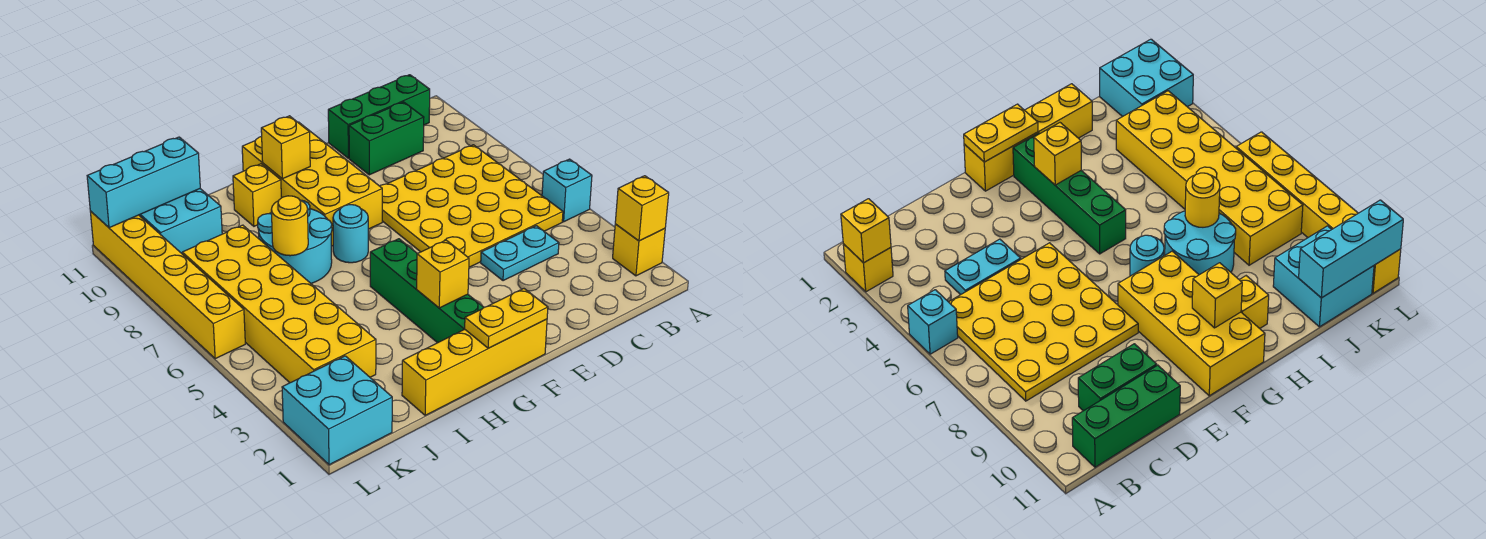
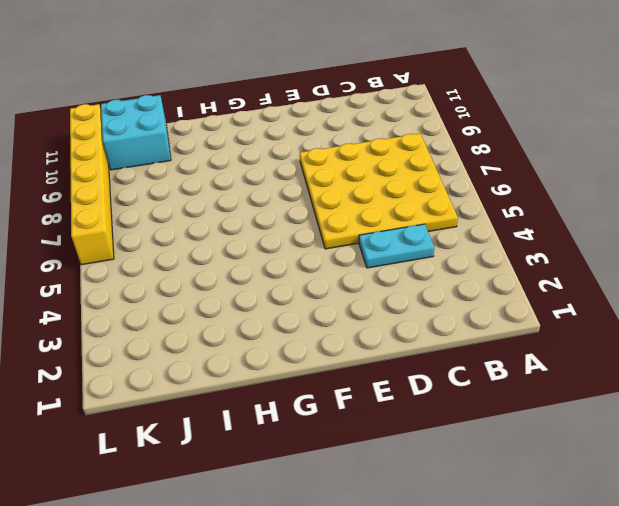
none -> yellow 1x1 brick [613,224,665,276]
none -> cyan 1x1 brick [542,159,592,222]
none -> green 1x3 brick [328,75,430,158]

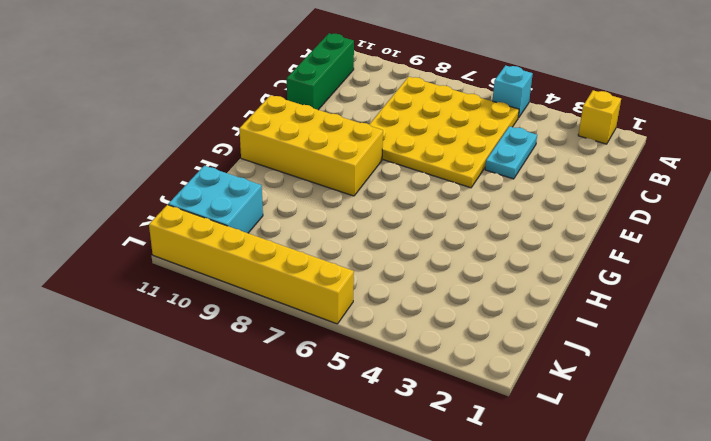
none -> green 1x2 brick [349,102,424,175]
none -> yellow 1x4 brick [402,319,547,415]
none -> green 1x4 brick [370,239,484,343]

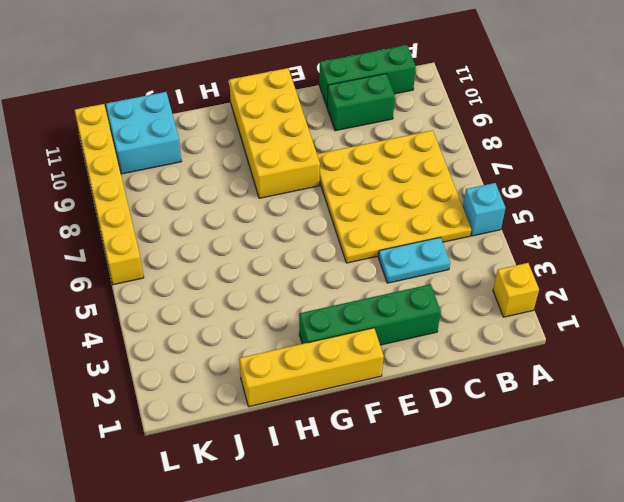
green 1x4 brick [299,284,441,345] -> green 1x4 brick turned to [370,239,484,343]
none -> cyan 1x1 round brick [333,205,368,263]
none -> cyan 2x2 round brick [258,200,332,283]
none -> yellow 1x1 brick [233,164,281,226]

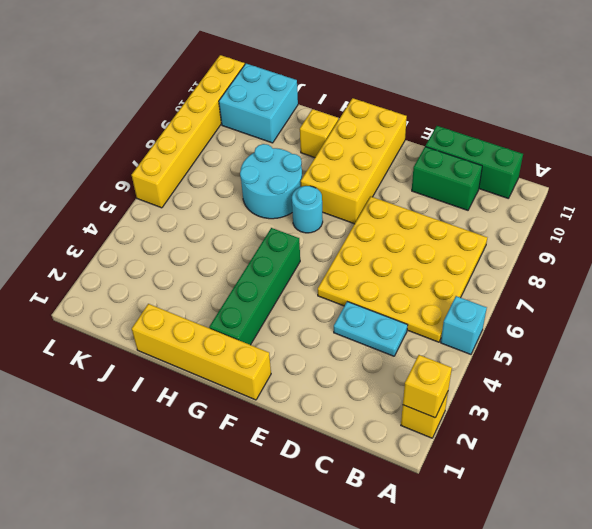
none -> yellow 2x6 brick [182,225,376,383]
none -> cyan 2x2 brick [282,356,392,465]
none -> yellow 1x2 plate [465,289,548,348]

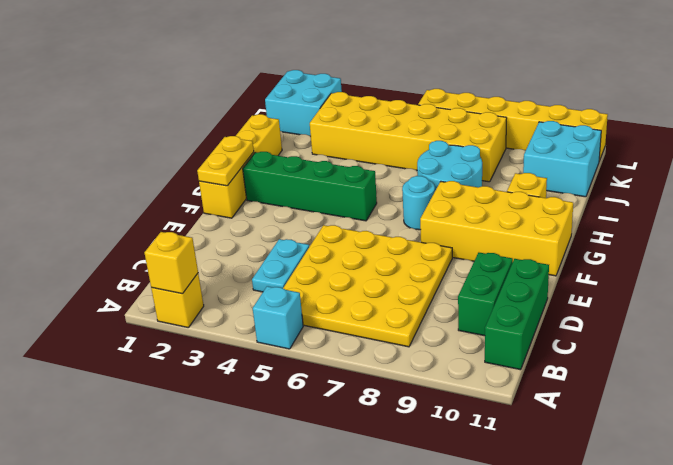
none -> yellow 1x1 brick [417,240,469,308]
none -> yellow 1x1 brick [261,116,310,179]
none -> yellow 1x1 round brick [271,196,308,256]

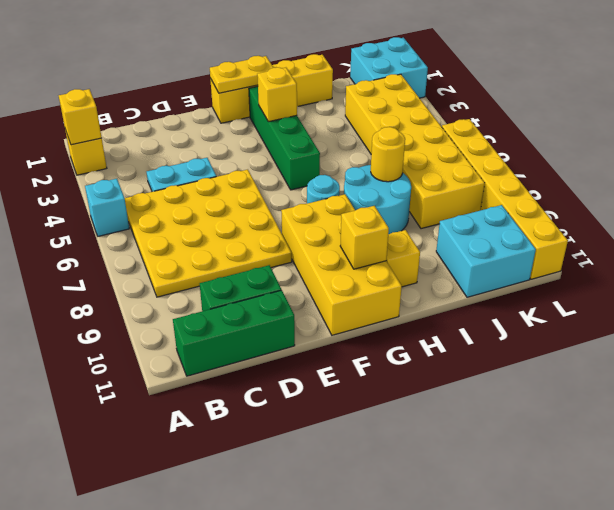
none -> cyan 1x3 brick [87,137,200,228]

